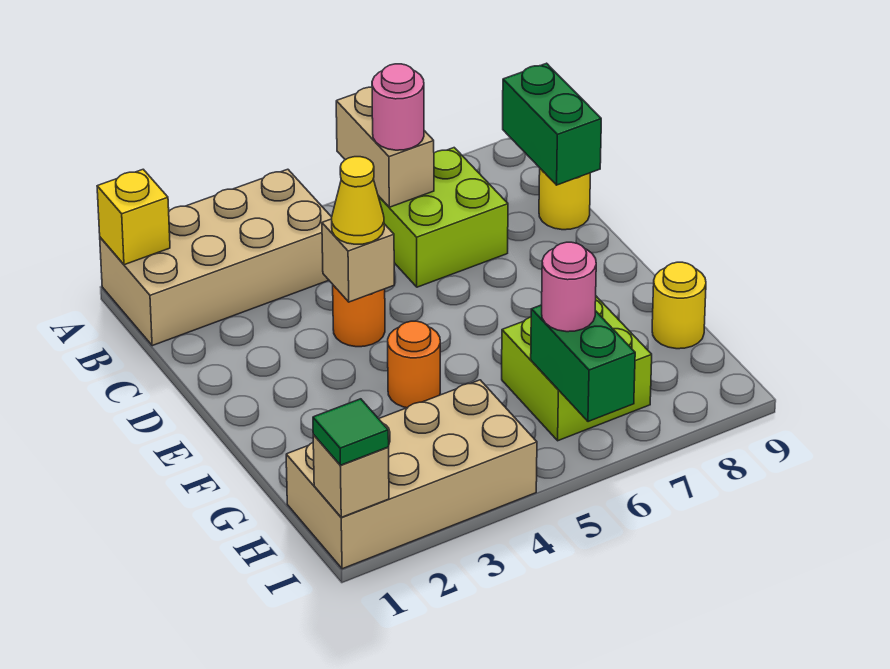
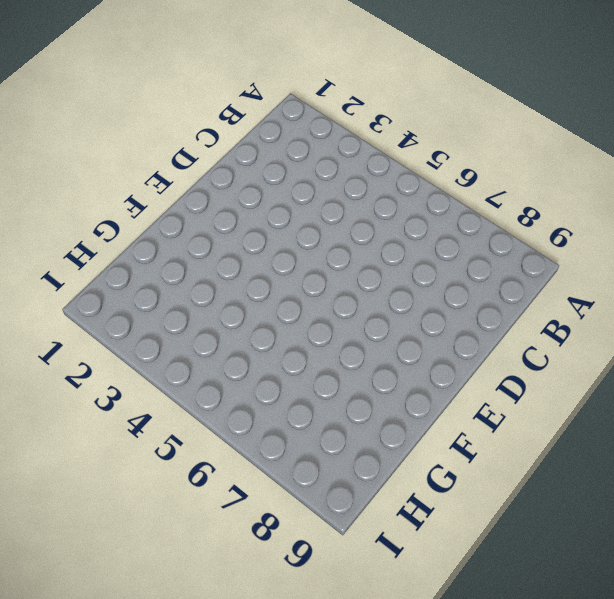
none -> tan 2x4 brick [100,169,332,346]
none -> lime 2x2 brick [378,148,508,287]
none -> yellow 1x1 round brick [539,169,590,230]

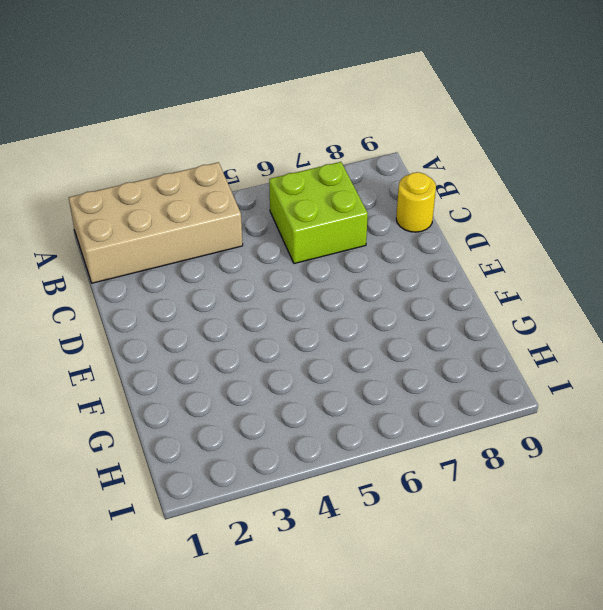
none -> orange 1x1 round brick [333,285,385,347]
none -> orange 1x1 round brick [388,321,440,408]
none -> lime 2x2 brick [502,296,652,441]

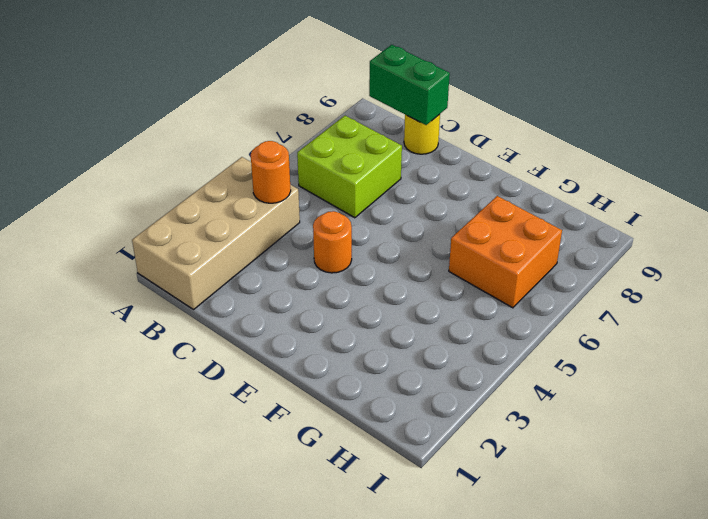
orange 1x1 round brick [251,141,291,203] -> orange 1x1 round brick moved to [388,321,440,408]
orange 2x2 brick [449,196,562,308] -> lime 2x2 brick [502,296,652,441]
none -> yellow 1x1 round brick [652,262,706,349]
none -> tan 2x4 brick [286,380,537,569]
none -> yellow 1x1 brick [97,169,170,265]

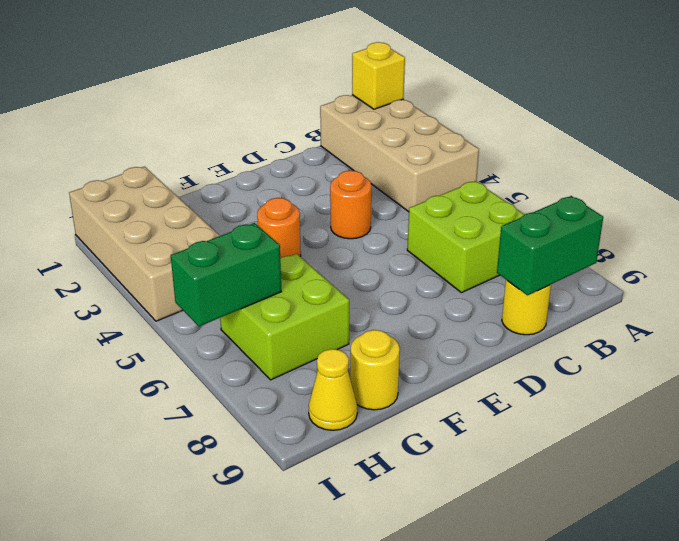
yellow 1x1 cone [309,349,357,430] -> yellow 1x1 cone moved to [332,157,384,244]
none -> tan 1x2 brick [336,87,434,207]
none -> tan 1x1 brick [322,219,394,302]
none -> tan 1x1 brick [313,434,389,517]

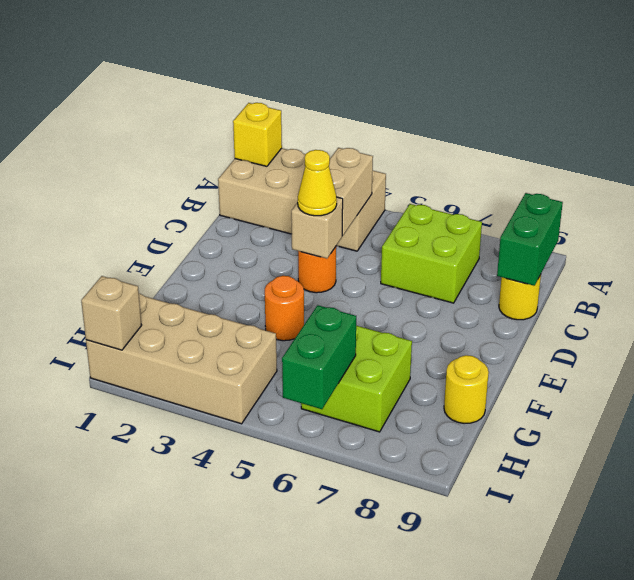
tan 1x2 brick [329,148,373,236] -> tan 1x2 brick moved to [336,87,434,207]
none -> pink 1x1 round brick [372,64,424,150]
none -> pink 1x1 round brick [542,242,596,332]
none -> green 1x1 tile [313,399,389,465]

